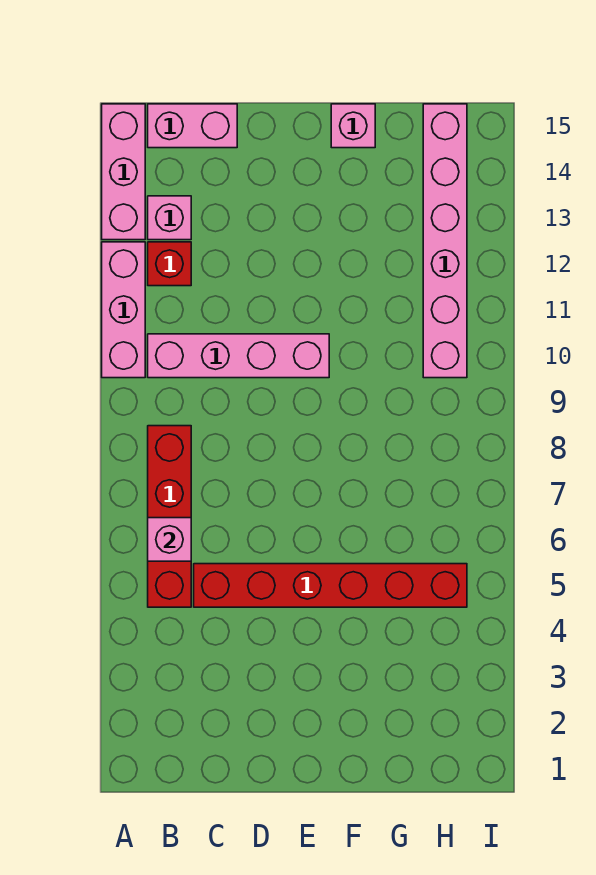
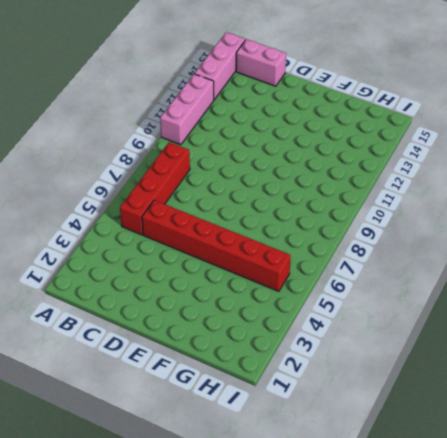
none -> pink 1x4 brick [148,334,329,378]
none -> red 1x1 brick [148,242,191,286]

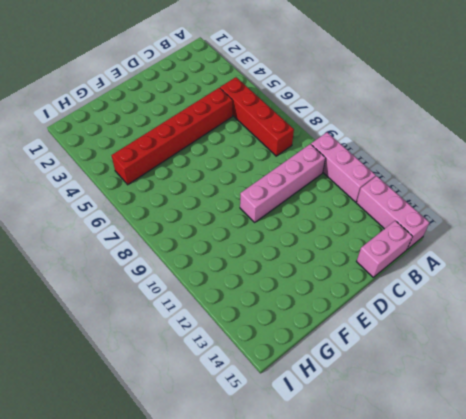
none -> red 1x1 brick [148,242,191,286]
none -> pink 1x1 brick [148,196,191,240]

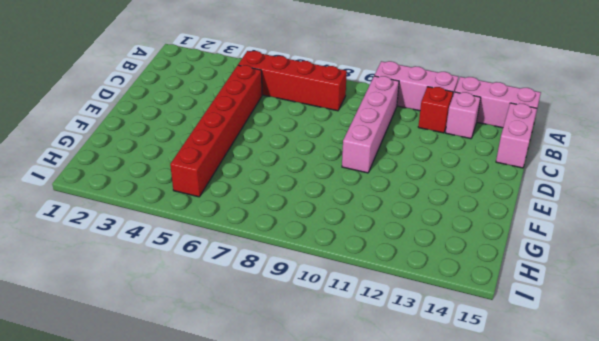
none -> pink 1x1 brick [331,104,375,148]
none -> pink 1x6 brick [423,104,467,378]

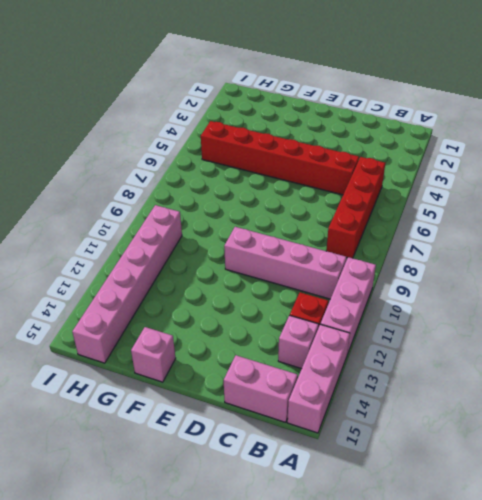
none -> pink 1x1 brick [148,518,191,561]

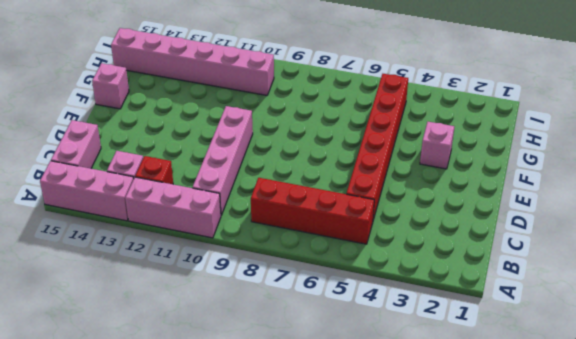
pink 1x1 brick [420,122,454,169] -> pink 1x1 brick moved to [148,518,191,561]

